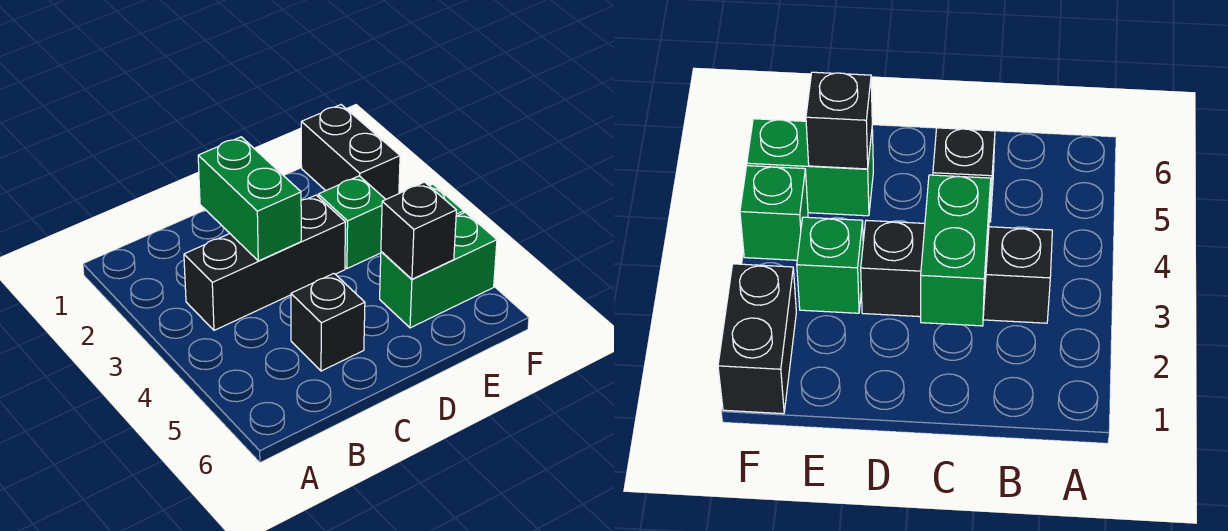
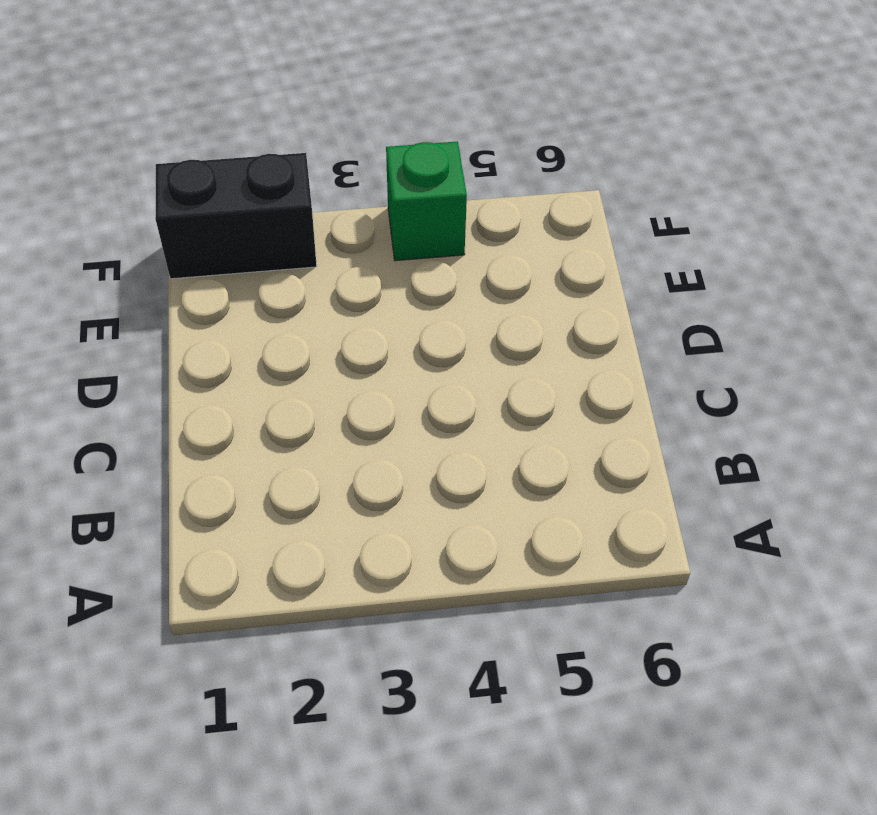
none -> black 1x3 brick [184,195,345,330]
none -> black 1x1 brick [291,274,365,371]

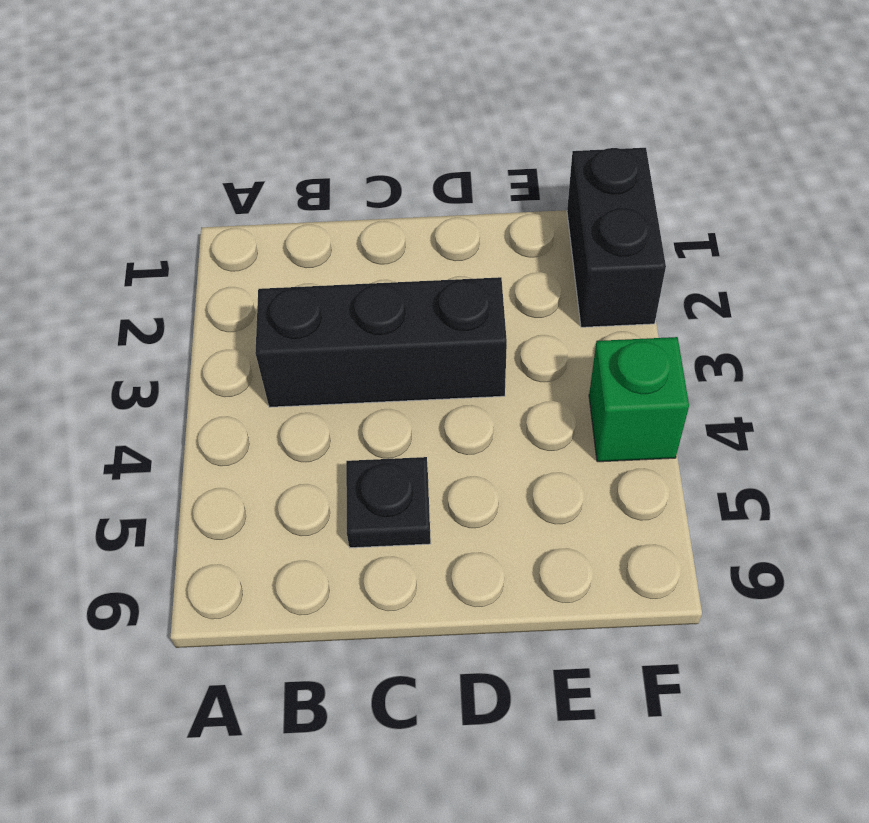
black 1x1 plate [346,457,431,548] -> black 1x1 brick [291,274,365,371]
none -> green 1x1 brick [318,176,386,269]
none -> green 1x2 brick [380,212,497,328]

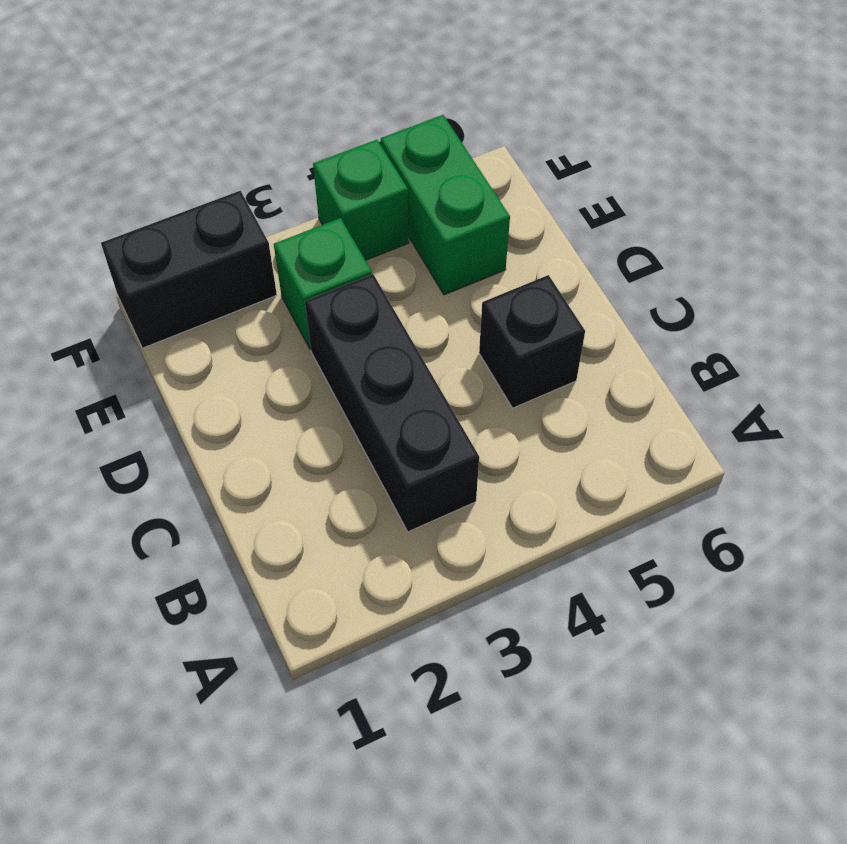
none -> green 1x2 brick [198,137,301,261]
none -> black 1x1 brick [381,182,456,279]

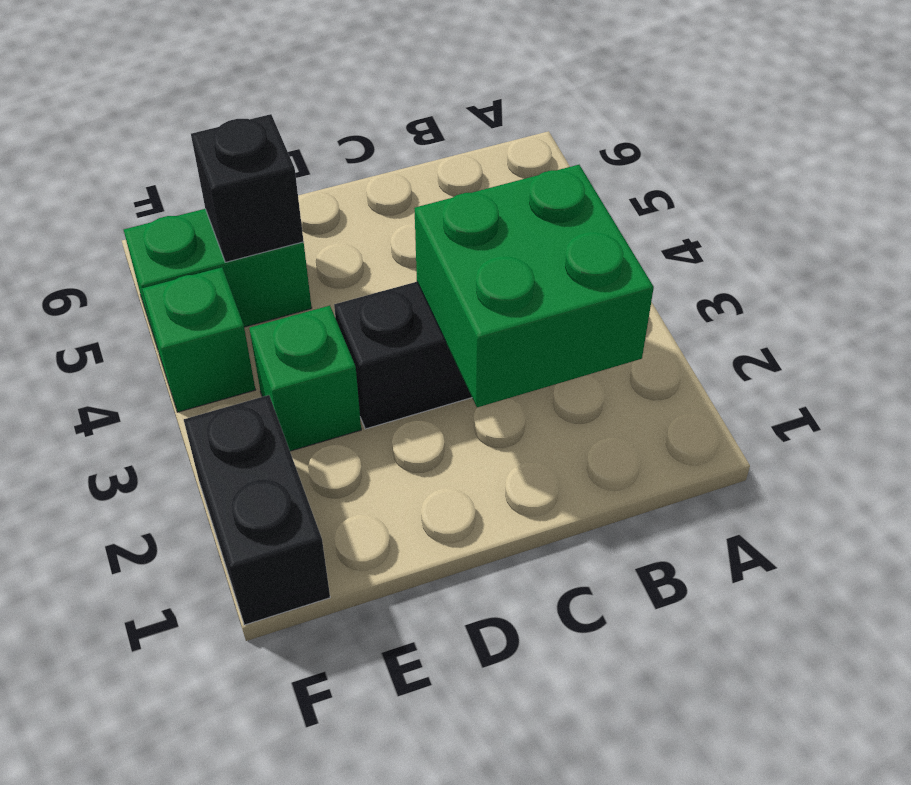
green 2x2 brick [414,165,654,407] -> green 1x2 brick [198,137,301,261]
none -> black 1x1 brick [291,274,365,371]

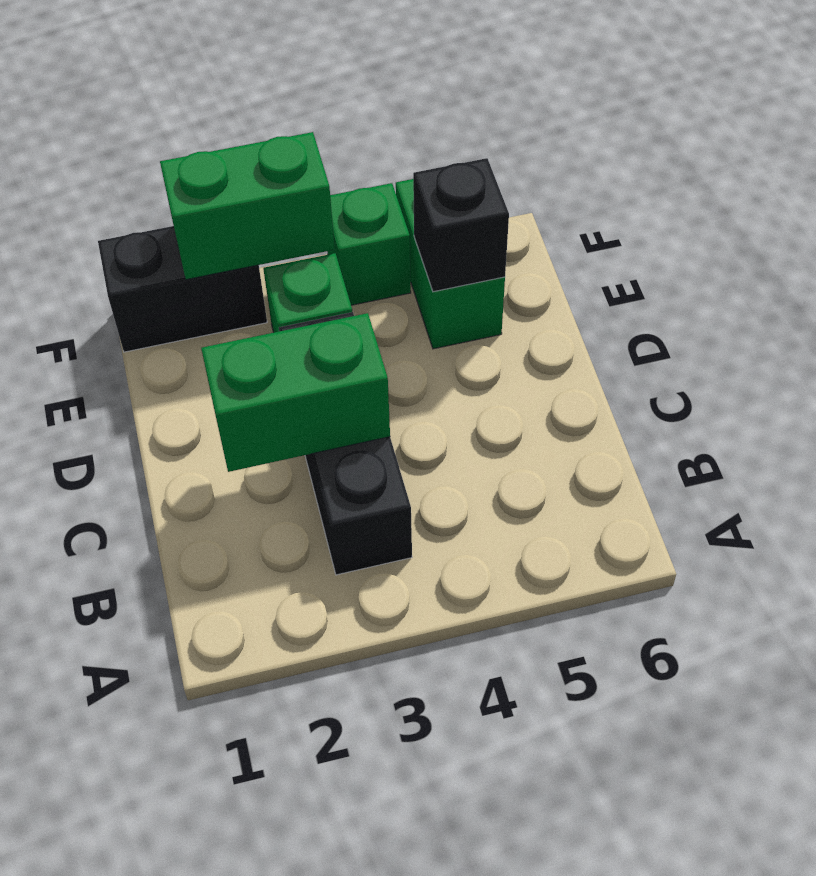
green 1x2 brick [160,132,335,280] -> none
none -> black 1x1 brick [291,274,365,371]

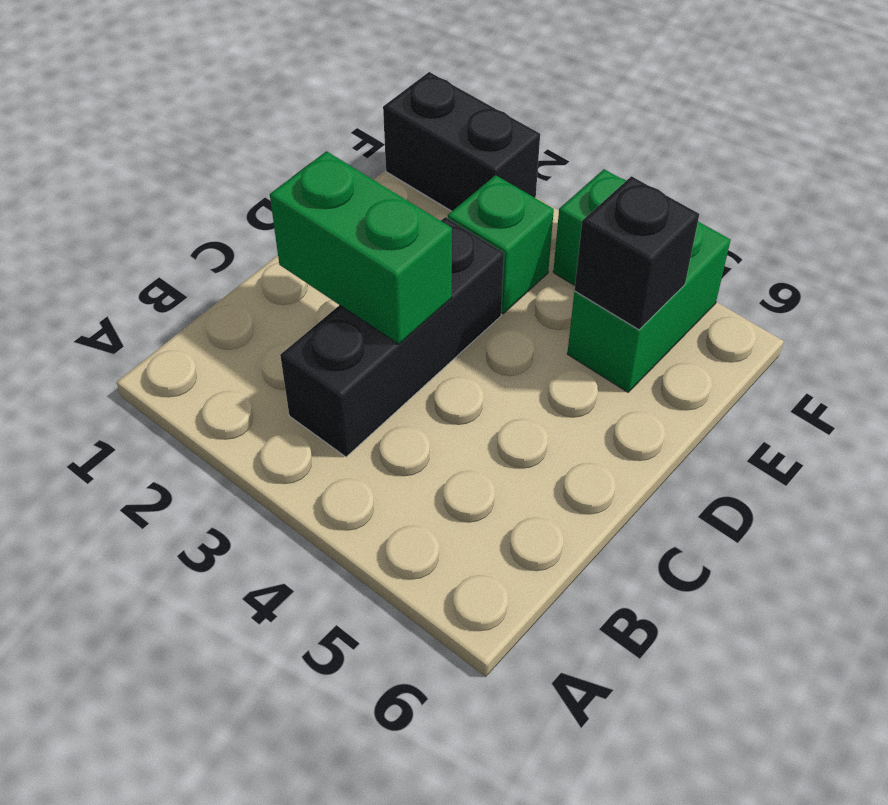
none -> black 1x1 brick [291,274,365,371]

